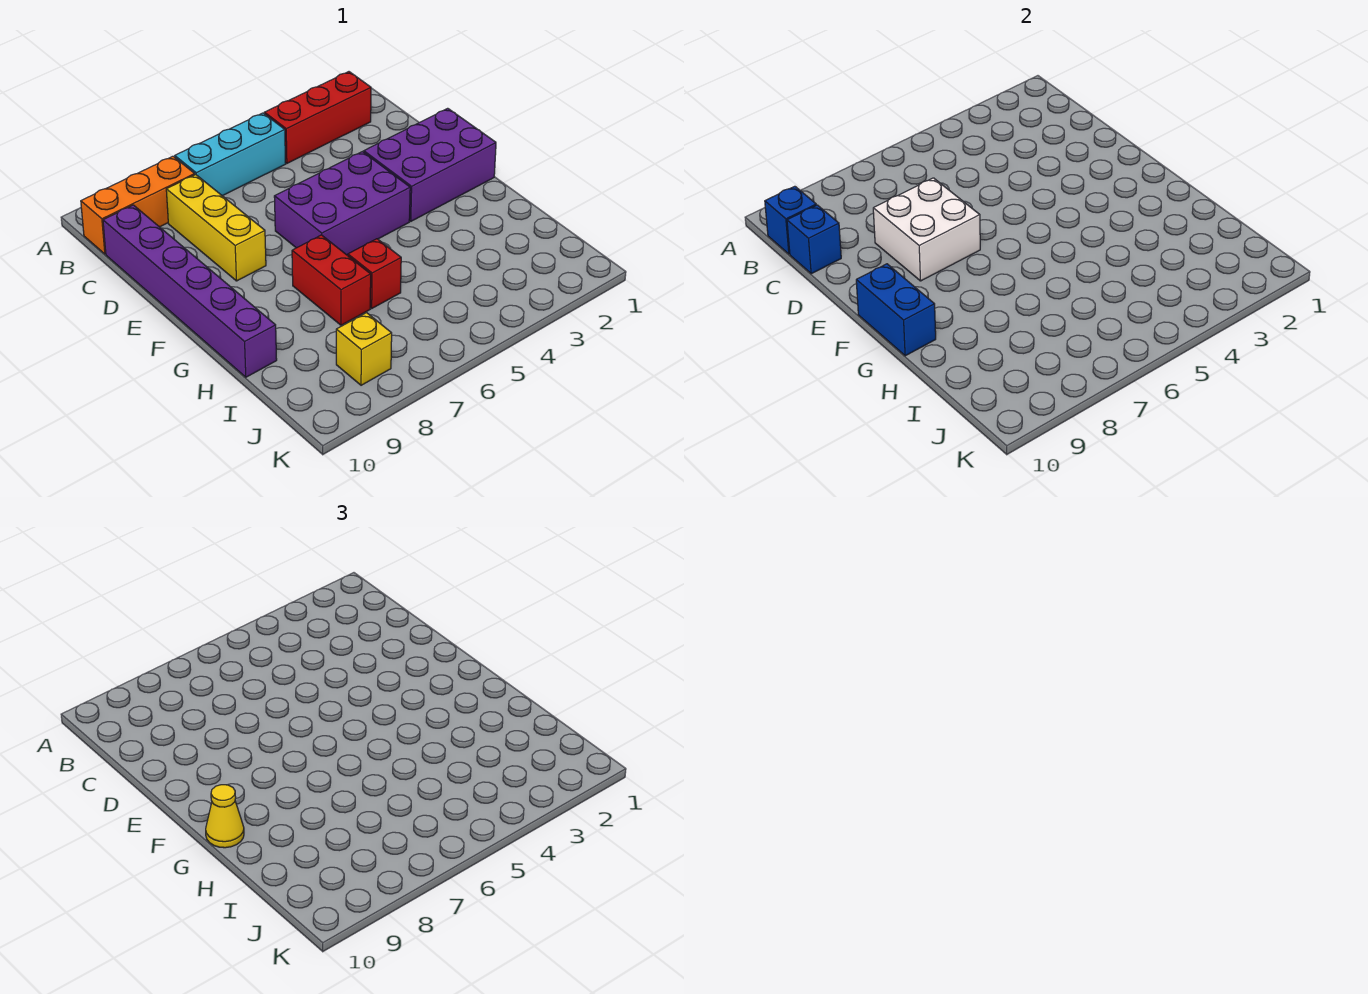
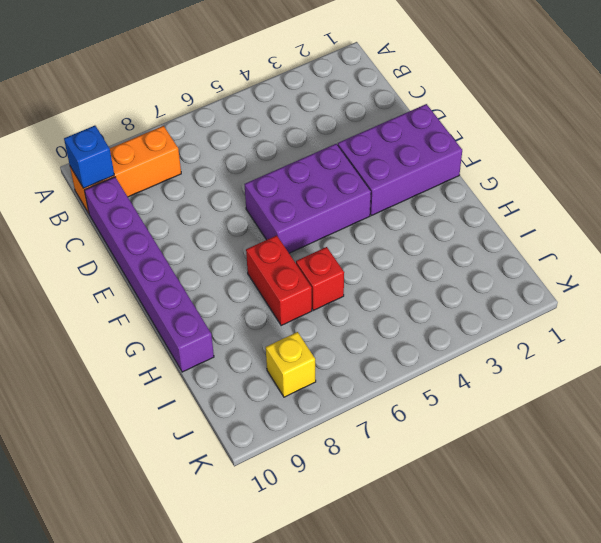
none -> red 1x3 brick [264,72,371,163]
none -> cyan 1x3 brick [175,113,286,196]
none -> yellow 1x3 brick [166,175,266,281]

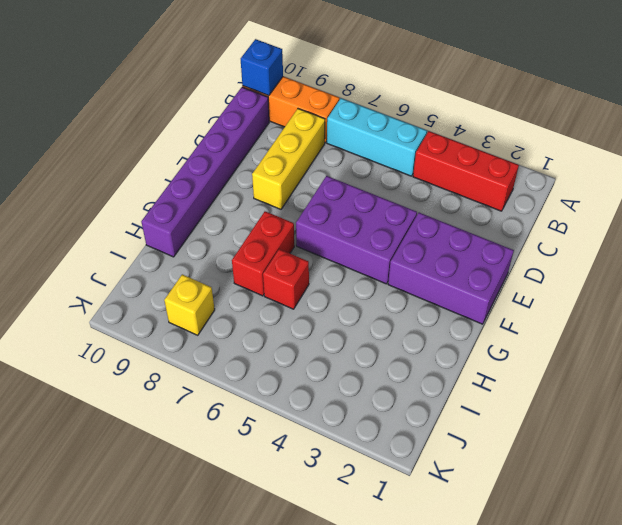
none -> blue 1x1 brick [787,205,841,274]
none -> white 2x2 brick [873,178,980,281]
none -> blue 1x2 brick [856,264,936,356]

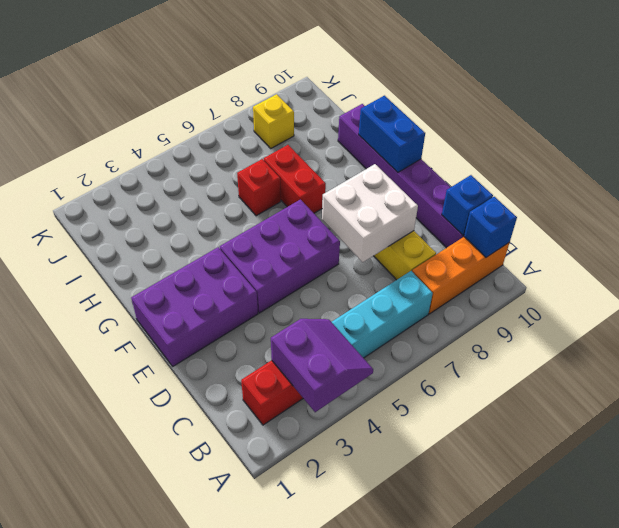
purple 2x2 slope [271,319,373,412] -> none
none -> yellow 1x1 cone [206,785,244,848]

